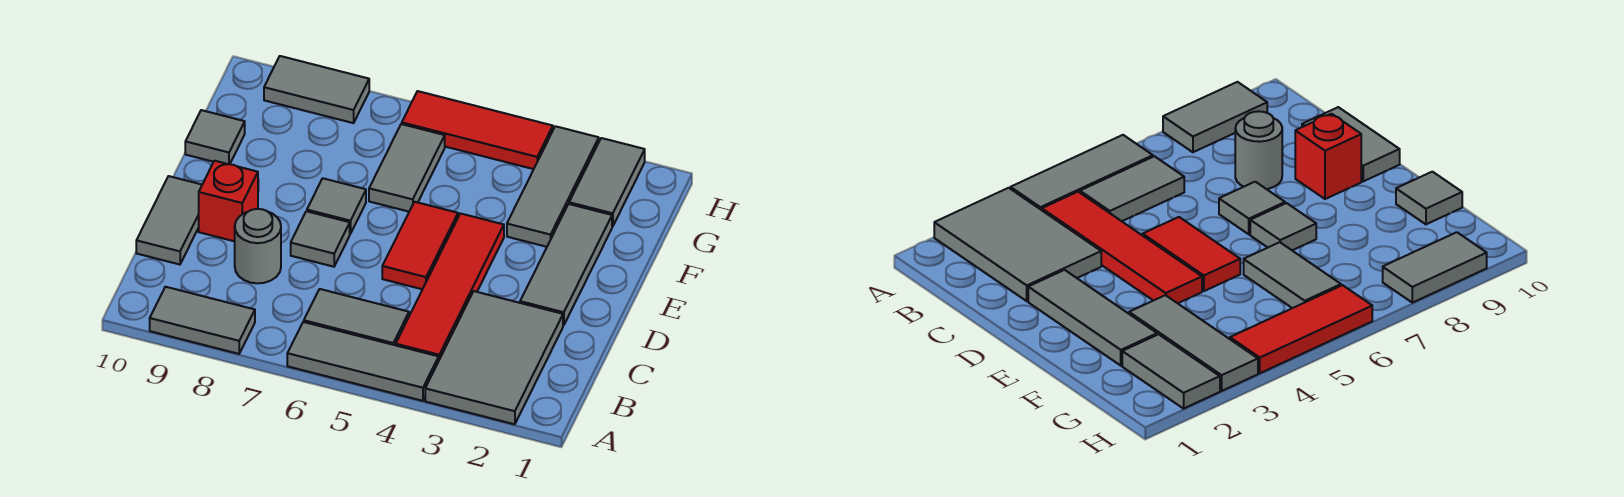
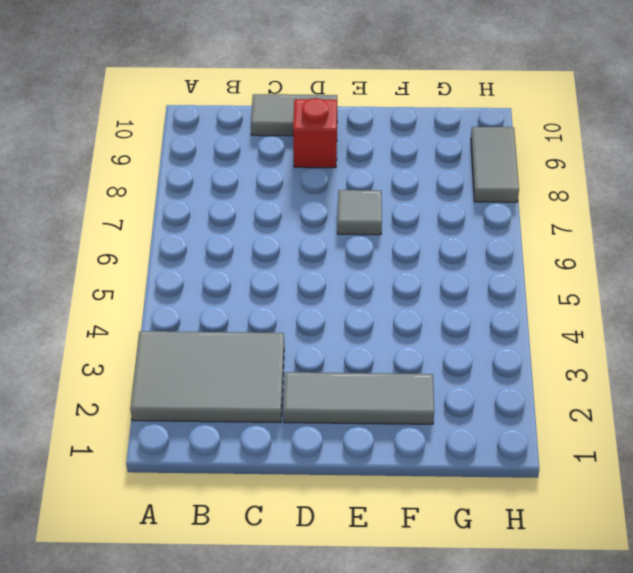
none -> grey 1x3 tile [287,322,439,401]
none -> grey 1x2 tile [150,287,255,354]
none -> red 1x4 tile [396,213,504,359]

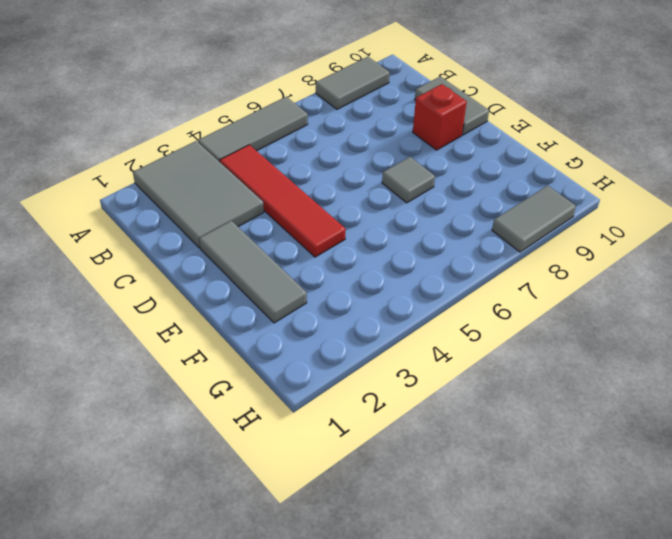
none -> grey 1x2 tile [304,289,409,345]
none -> grey 1x1 round brick [235,209,281,283]
none -> red 1x2 tile [382,202,458,289]

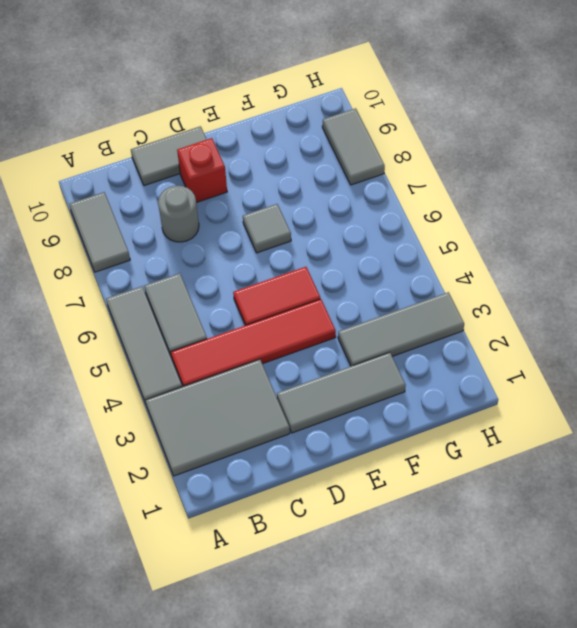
none -> grey 1x1 tile [291,211,350,267]
none -> grey 1x2 tile [369,124,445,212]
none -> grey 1x1 tile [185,110,245,164]

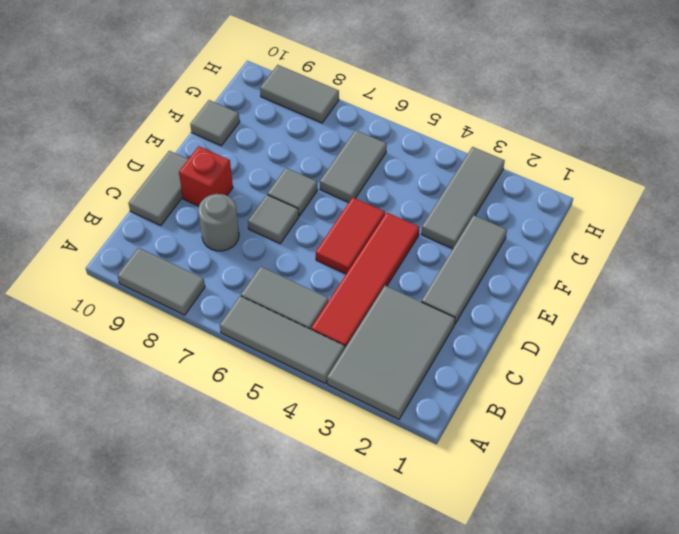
none -> grey 1x2 tile [569,138,645,226]
none -> red 1x3 tile [402,91,553,169]

